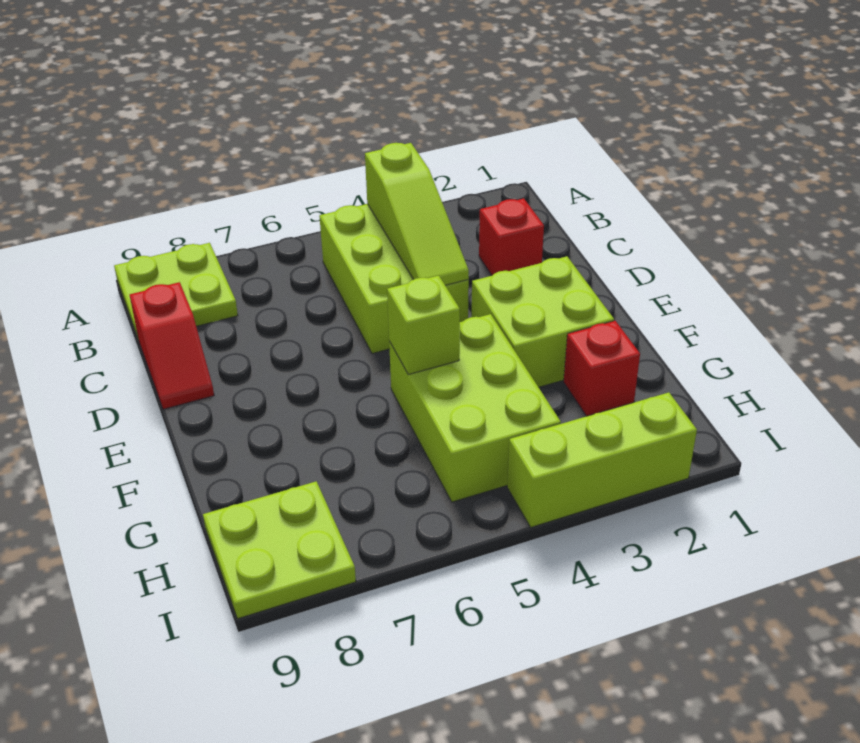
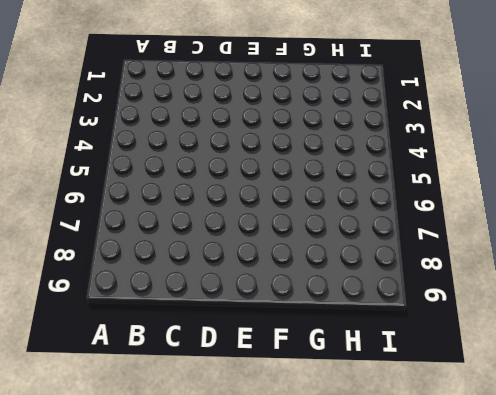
none -> lime 2x2 plate [114,243,238,340]
none -> lime 2x3 brick [319,204,469,354]

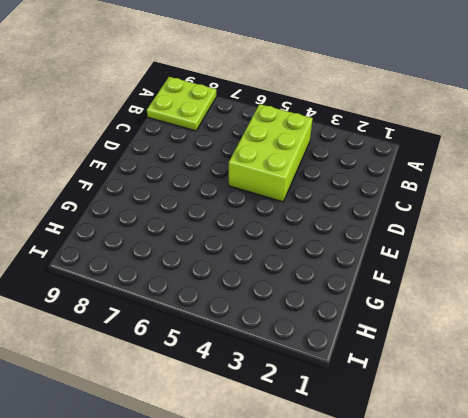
none -> red 1x1 brick [479,198,544,275]
none -> red 1x2 slope [130,282,214,409]

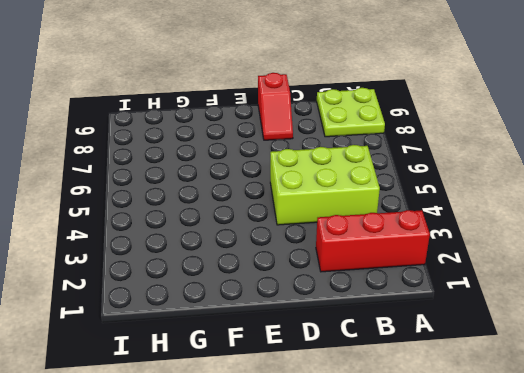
red 1x3 brick [316,210,430,272] -> red 1x1 brick [479,198,544,275]
red 1x2 slope [258,73,293,140] -> red 1x2 slope turned to [130,282,214,409]
none -> lime 2x2 brick [471,256,614,387]
none -> lime 2x3 brick [389,314,561,502]

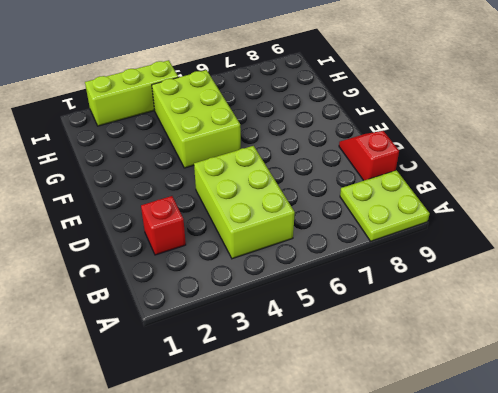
none -> lime 2x2 brick [471,256,614,387]
none -> red 1x1 brick [564,321,640,416]

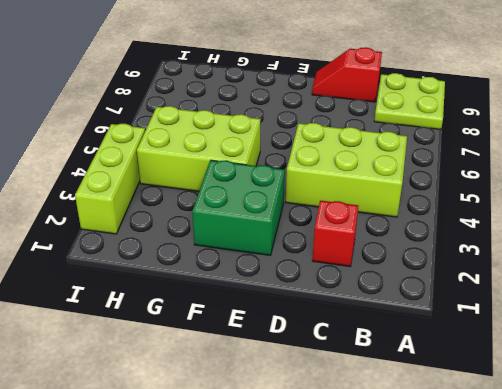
green 2x2 brick [192,160,285,255] -> lime 2x2 brick [471,256,614,387]
none -> red 1x1 brick [564,321,640,416]
none -> lime 2x2 plate [203,481,356,619]

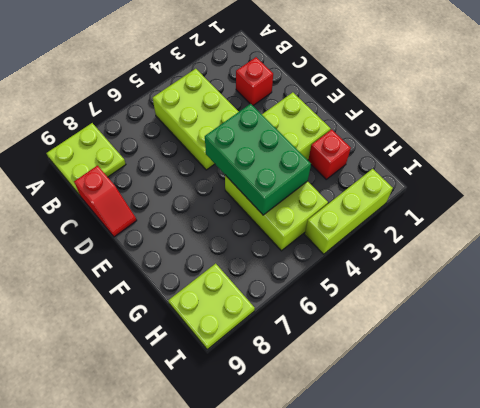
green 2x3 brick [205,104,311,215] -> lime 1x1 brick [387,276,460,374]
none -> lime 1x3 slope [365,143,469,285]

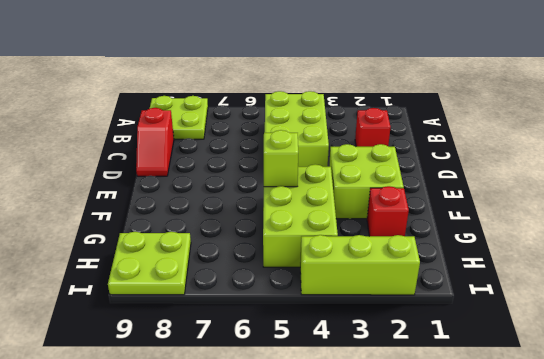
none -> lime 1x3 slope [365,143,469,285]

